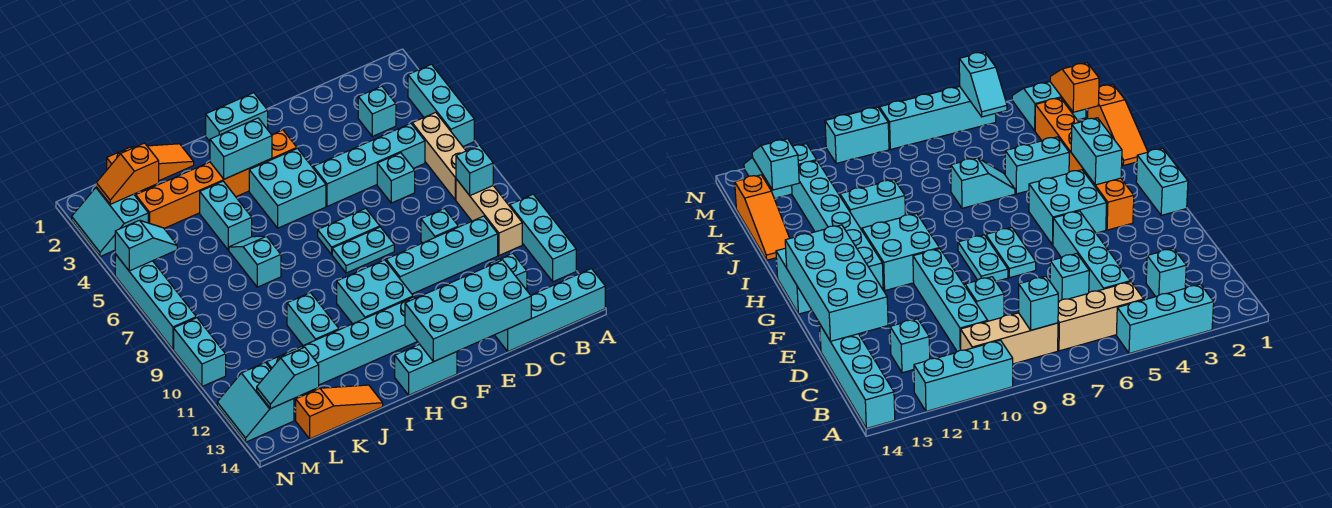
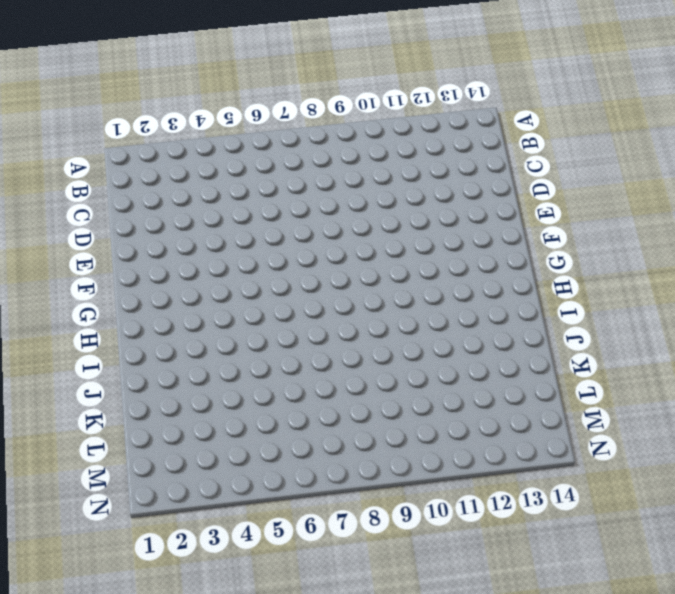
none -> cyan 1x3 brick [408,64,474,146]
none -> cyan 1x3 brick [510,194,576,282]
none -> cyan 1x4 brick [495,269,605,351]
none -> tan 1x3 brick [412,112,466,200]

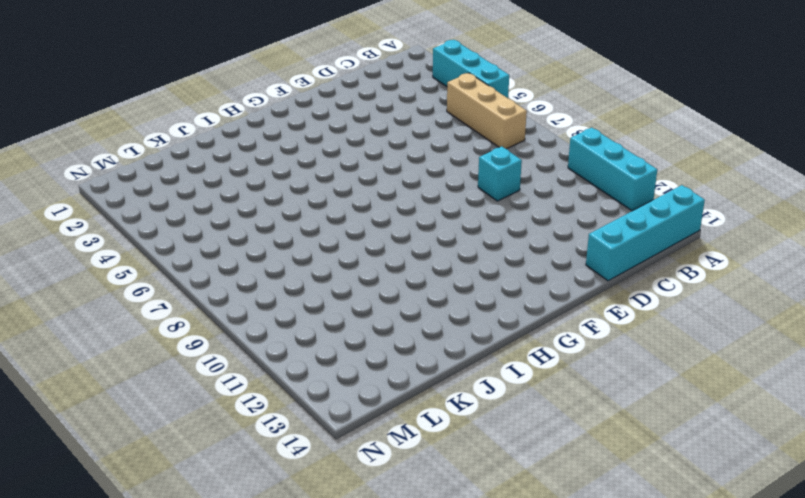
none -> tan 1x3 brick [456,179,522,255]
none -> cyan 1x1 brick [358,86,396,136]
none -> cyan 1x4 brick [313,123,425,206]
none -> cyan 1x4 brick [386,216,498,294]

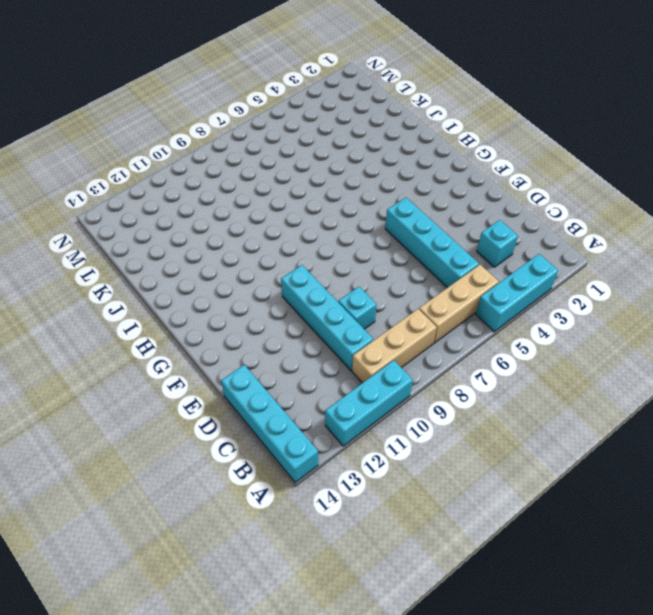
none -> cyan 1x1 brick [489,253,527,290]
none -> cyan 1x1 brick [377,153,415,203]
none -> cyan 1x2 plate [318,208,380,254]
none -> cyan 1x2 plate [332,227,394,273]

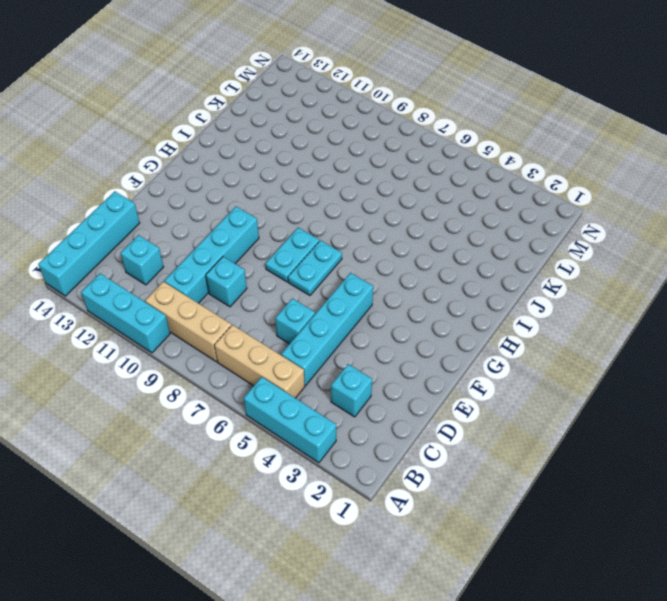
none -> cyan 1x2 brick [206,93,268,141]
none -> orange 1x6 brick [136,130,297,228]
none -> cyan 2x2 brick [249,148,326,228]
none -> cyan 2x2 brick [337,260,413,324]

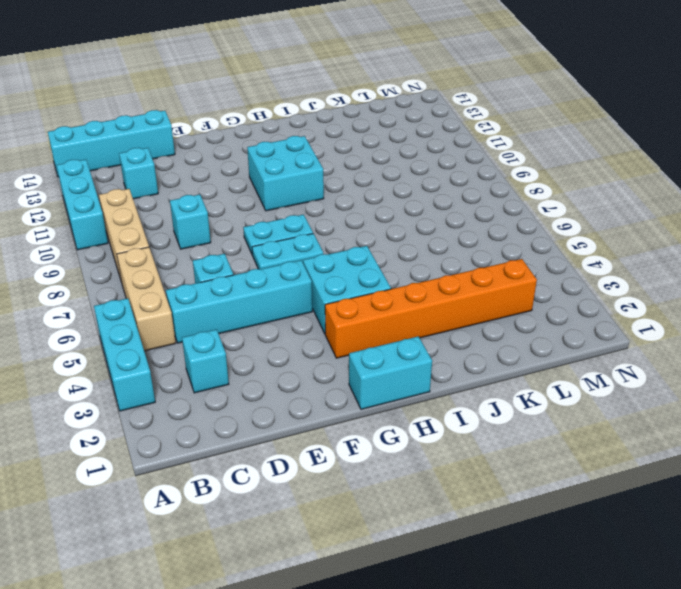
none -> cyan 1x4 brick [386,216,498,294]
none -> cyan 1x6 brick [267,297,417,385]
none -> cyan 1x2 brick [395,344,457,395]
none -> orange 1x3 slope [107,144,194,181]

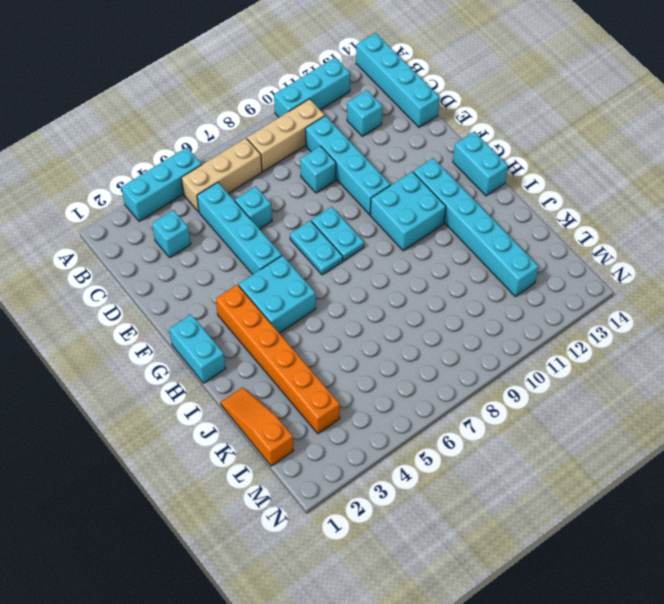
none -> cyan 1x2 brick [200,181,252,250]
none -> cyan 1x2 slope [229,236,281,287]
none -> cyan 1x2 brick [287,293,339,346]
none -> orange 1x3 slope [296,385,383,439]

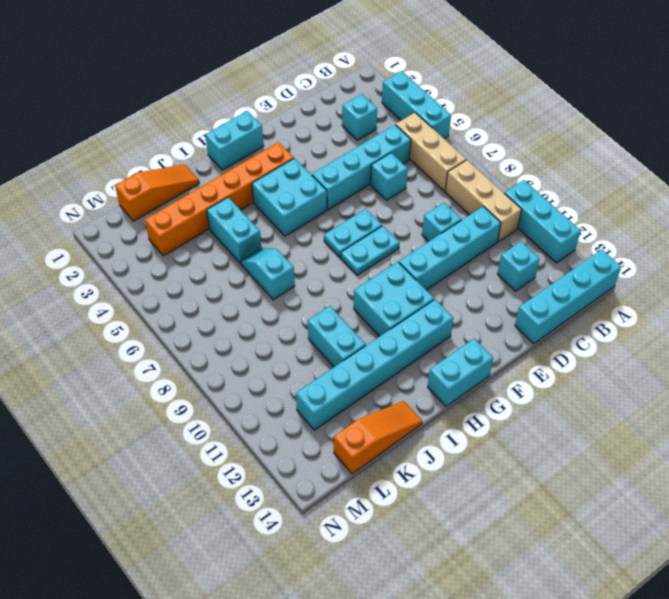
none -> cyan 2x2 slope [72,187,148,257]
none -> cyan 2x2 slope [217,362,294,442]
none -> cyan 1x4 brick [115,254,196,349]
none -> cyan 1x2 brick [174,318,226,386]

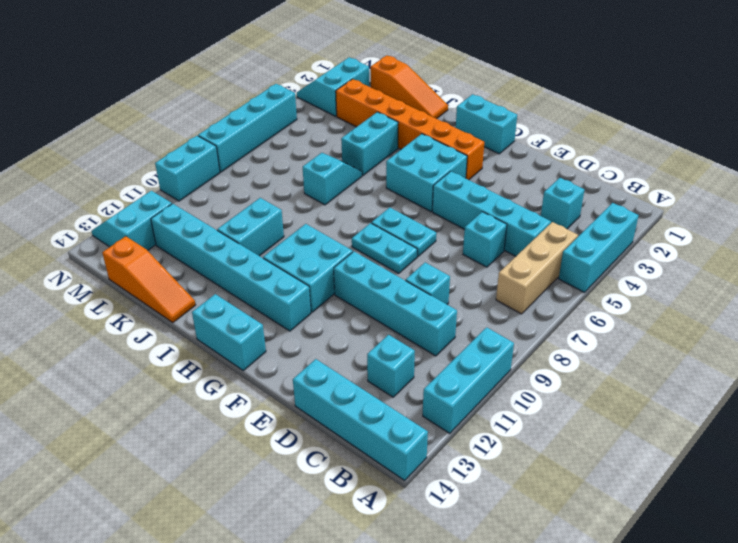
none -> tan 1x3 brick [456,179,522,255]
none -> cyan 1x1 brick [456,145,493,196]
none -> cyan 2x4 brick [405,260,531,362]
none -> cyan 1x2 brick [210,118,272,179]

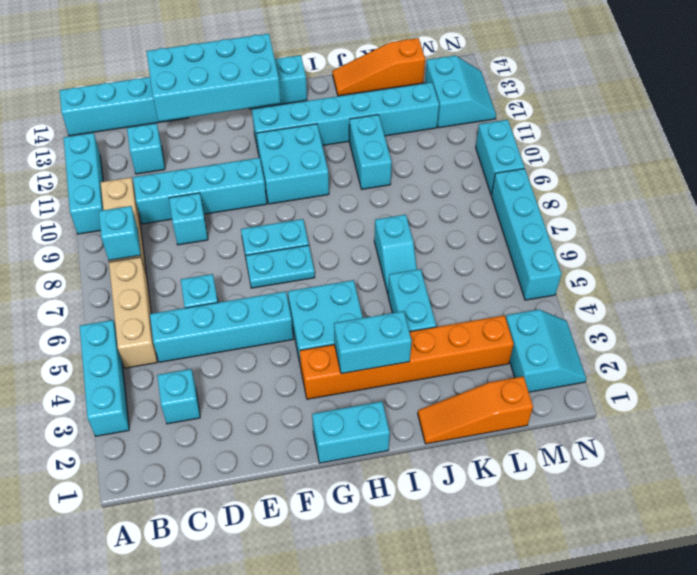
none -> orange 1x2 slope [96,143,159,204]
none -> cyan 1x2 slope [257,347,319,409]
none -> cyan 1x2 slope [115,220,177,271]

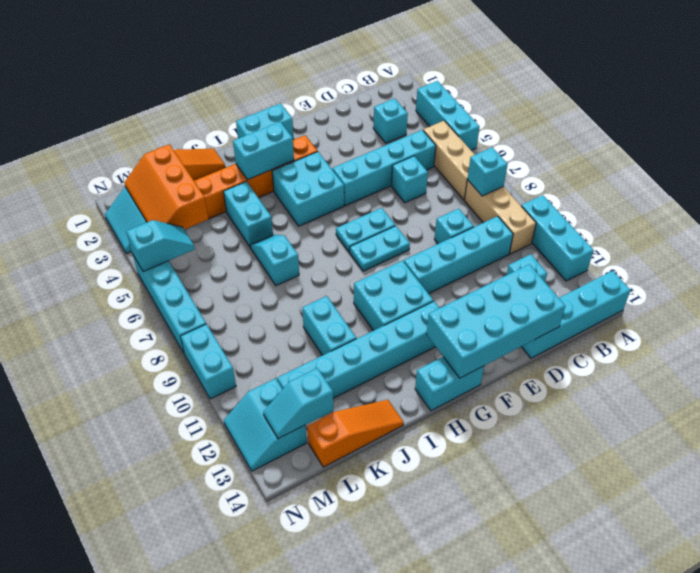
orange 2x3 slope [124,144,208,230] -> orange 1x2 slope [96,143,159,204]

